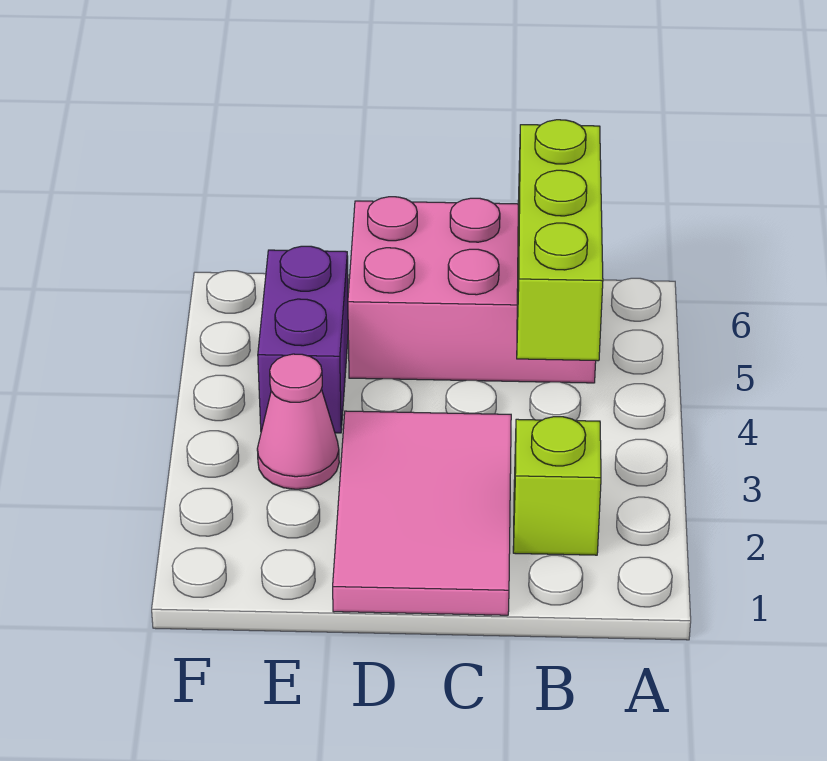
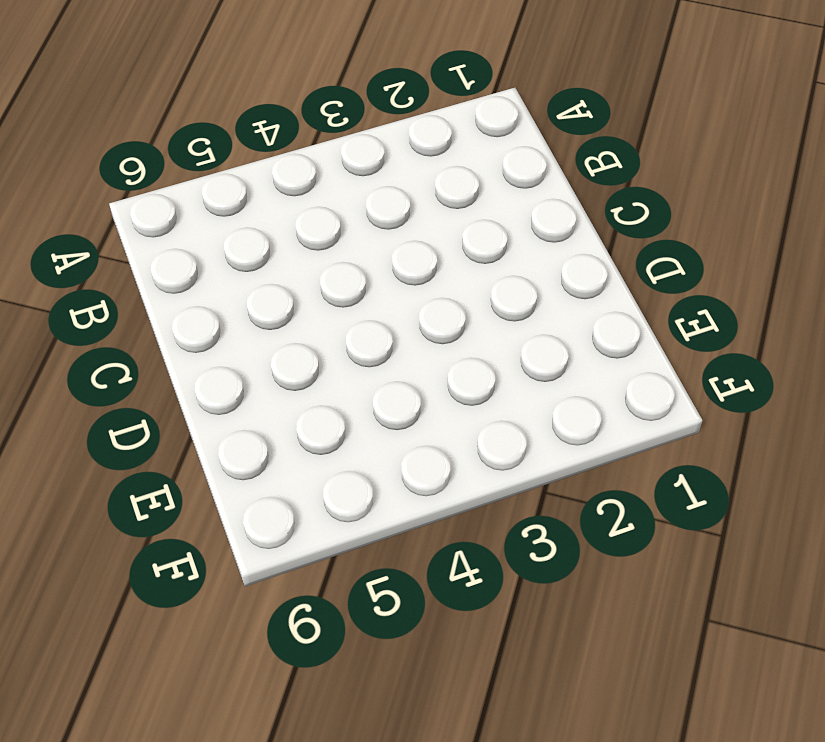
none -> lime 1x1 brick [513,417,601,555]
none -> pink 2x3 brick [348,197,596,383]

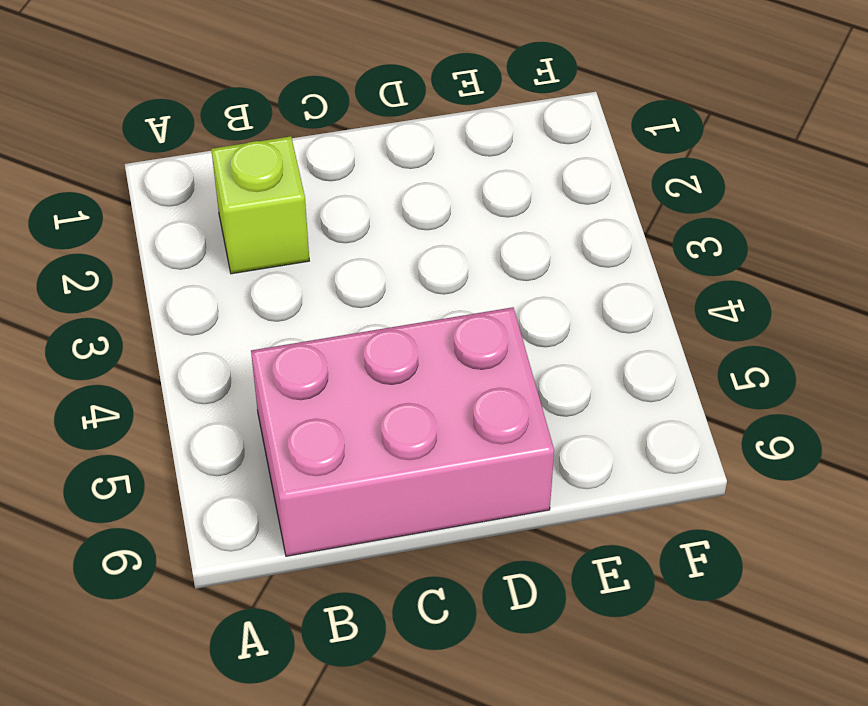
none -> pink 2x3 tile [333,411,511,615]
none -> pink 1x1 cone [257,354,339,489]

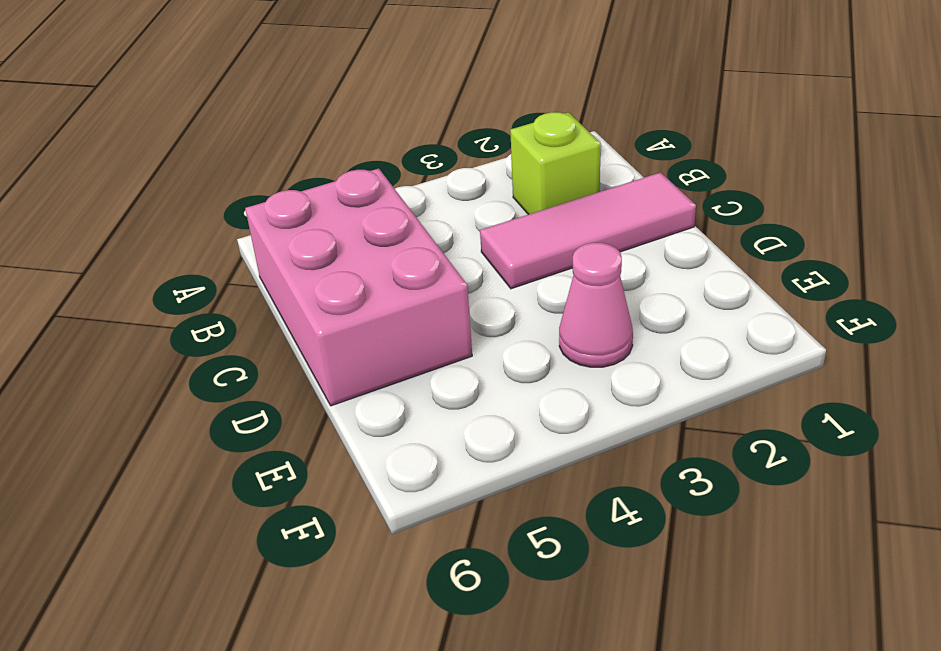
pink 1x3 tile [480,172,696,289] -> pink 2x3 tile [333,411,511,615]
none -> purple 1x2 brick [258,246,348,433]
none -> lime 1x3 brick [517,120,603,361]

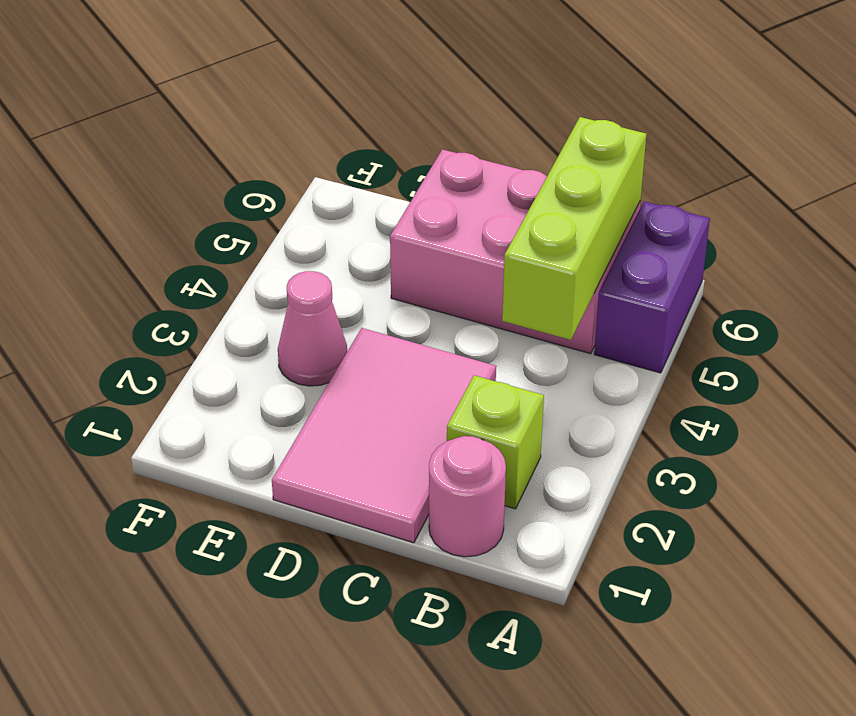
purple 1x2 brick [594,201,710,373] -> purple 1x2 brick moved to [258,246,348,433]
pink 1x1 round brick [429,436,506,557] -> none

